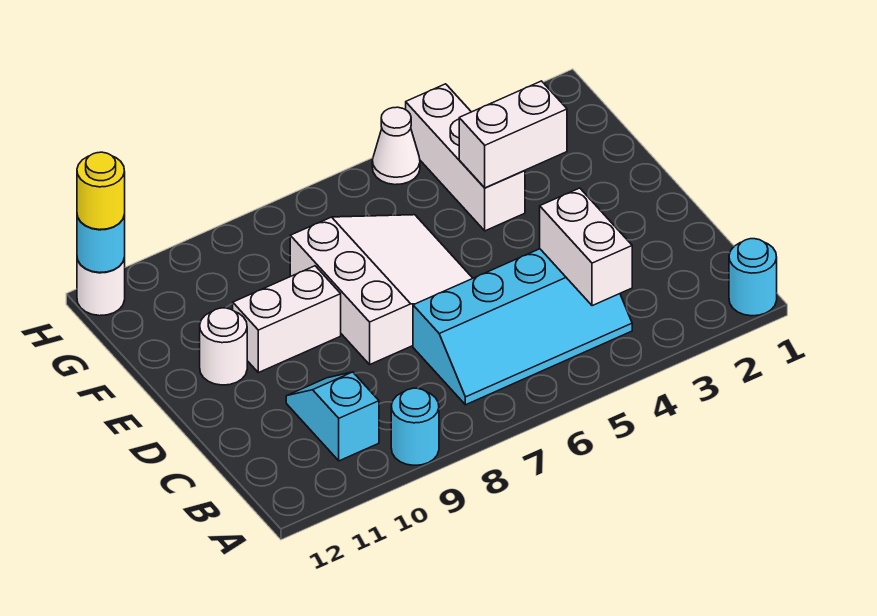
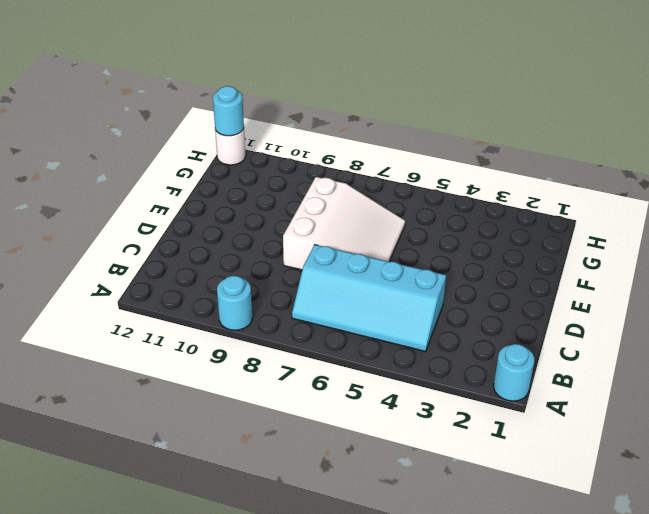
none -> cyan 1x2 slope [286,372,379,461]
none -> white 1x2 brick [233,266,341,373]
none -> white 1x1 round brick [200,308,247,385]

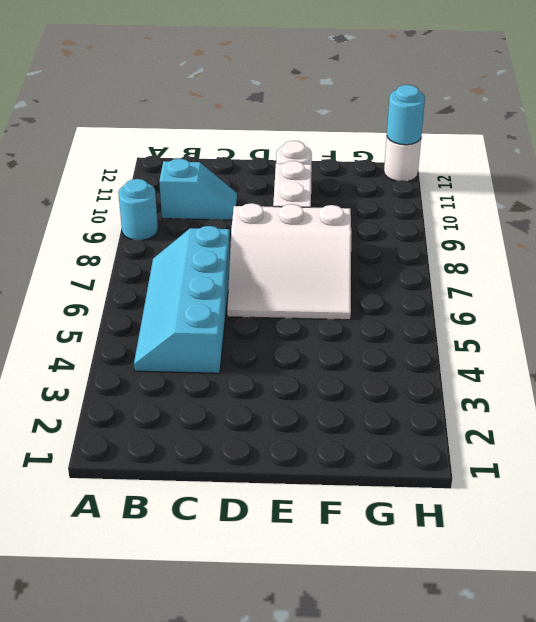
none -> cyan 1x1 round brick [729,239,777,316]
none -> white 1x3 brick [406,84,525,231]
none -> white 1x1 cone [372,107,420,185]

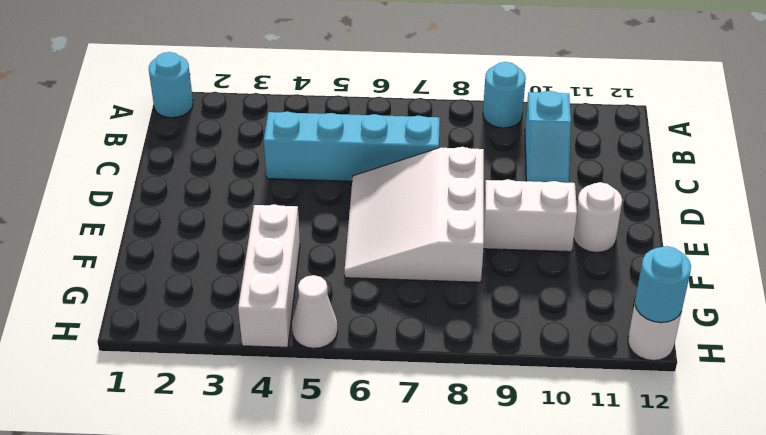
none -> white 1x2 brick [540,188,632,306]
none -> white 1x2 brick [459,81,567,188]
none -> yellow 1x1 round brick [77,152,125,230]

